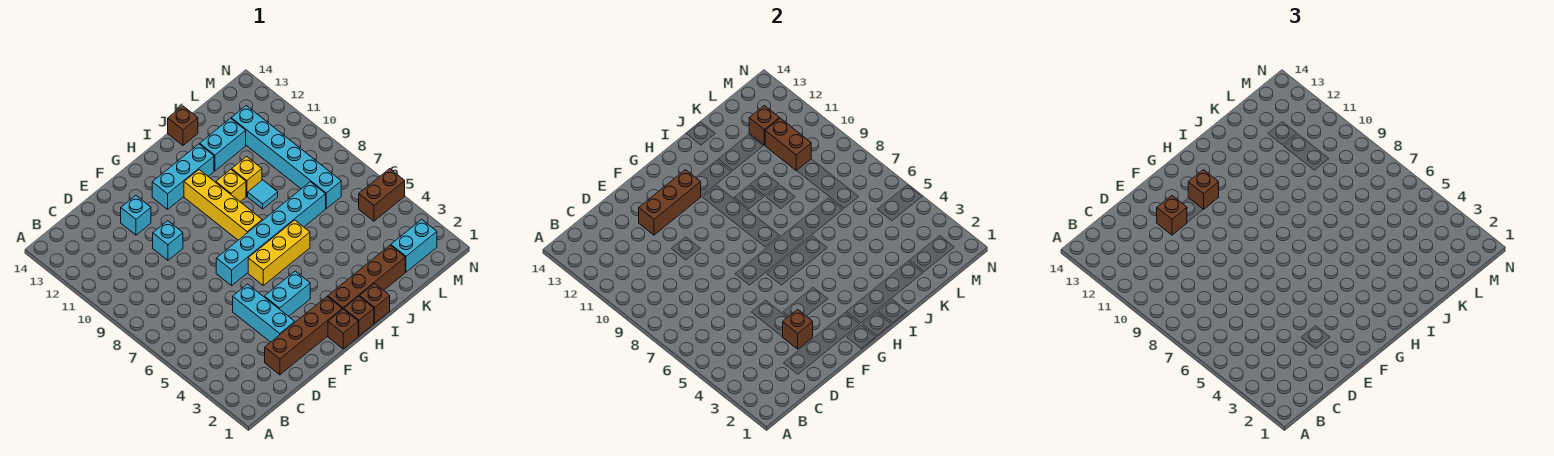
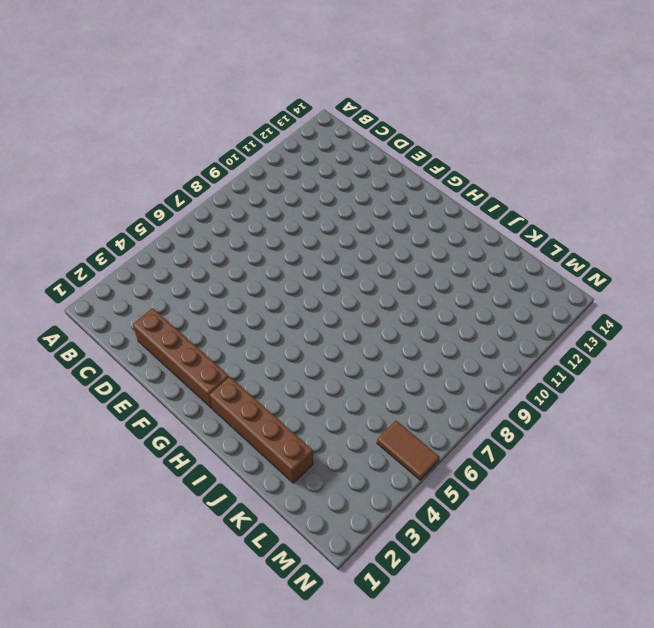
brown 1x2 tile [377,421,440,480] -> brown 1x2 brick [359,169,405,221]
none -> cyan 1x3 brick [233,284,295,342]
none -> cyan 1x1 brick [153,221,183,260]
none -> cyan 1x1 brick [121,195,151,235]

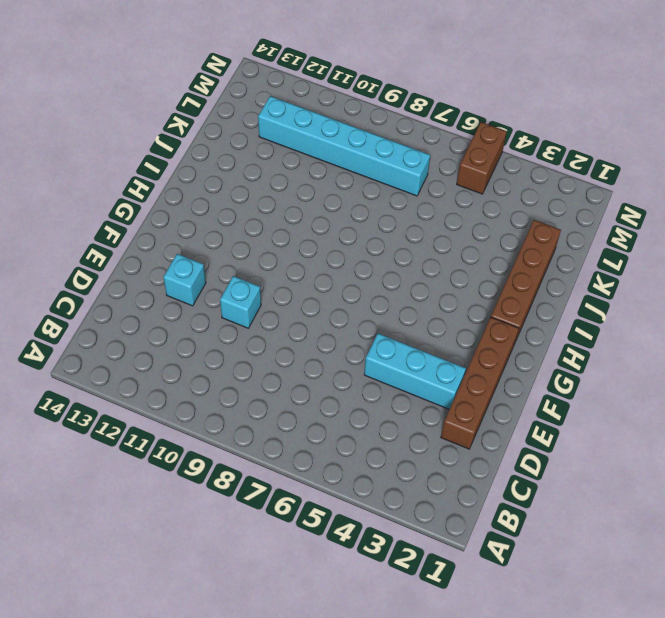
none -> cyan 1x2 brick [264,271,310,316]
none -> cyan 1x6 brick [216,182,326,286]
none -> brown 1x1 brick [328,309,358,349]

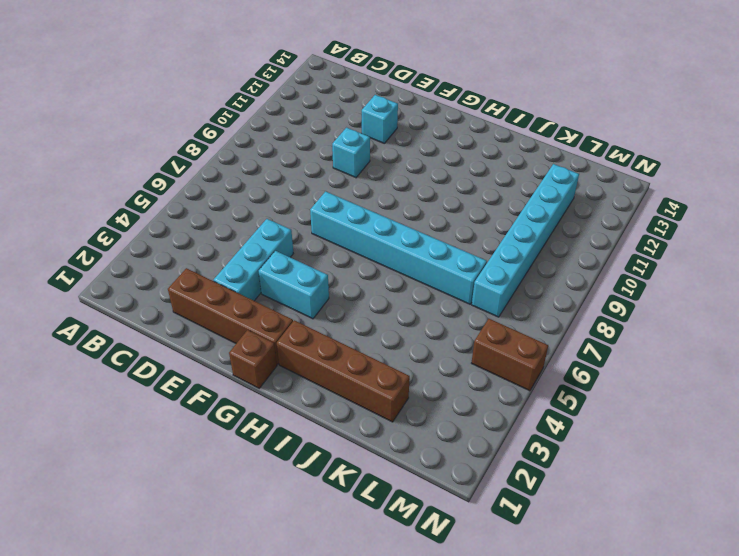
none -> yellow 1x3 brick [248,220,310,285]
none -> cyan 1x3 brick [152,144,214,209]
none -> brown 1x1 brick [344,296,374,336]

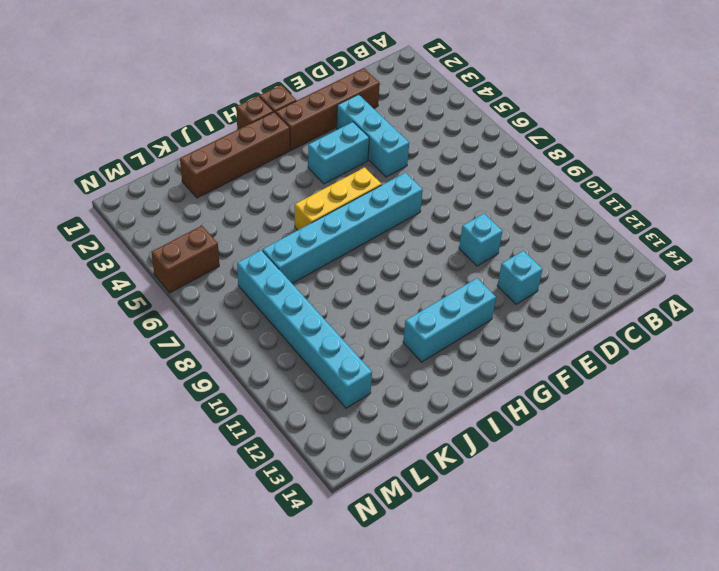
none -> yellow 1x4 brick [184,170,262,240]
none -> brown 1x1 brick [360,284,390,323]
none -> yellow 1x1 brick [216,170,246,202]

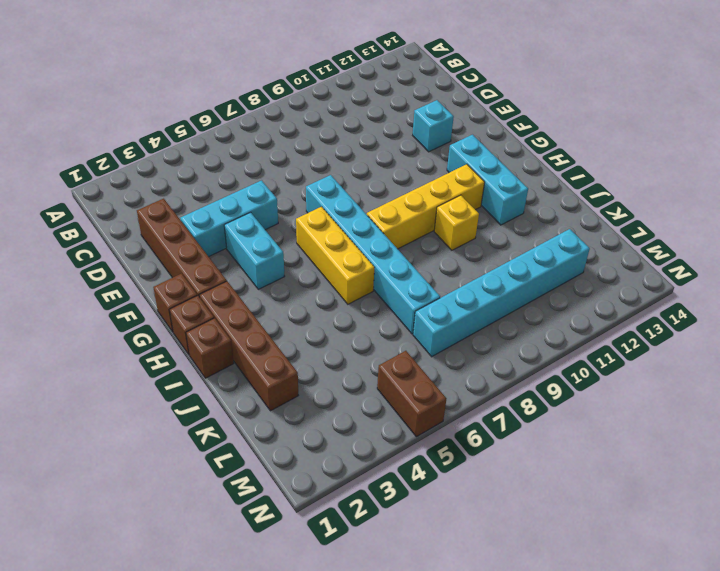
none -> cyan 1x1 brick [153,221,183,260]
none -> cyan 1x1 tile [248,180,278,209]
none -> yellow 1x1 brick [232,157,262,196]

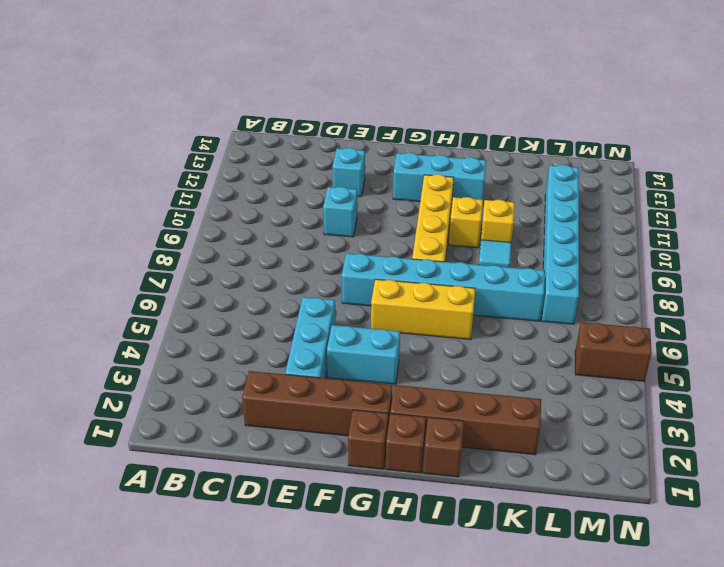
none -> cyan 1x2 brick [200,118,246,171]
none -> brown 1x1 brick [168,106,198,145]
none -> cyan 1x2 brick [391,220,437,272]

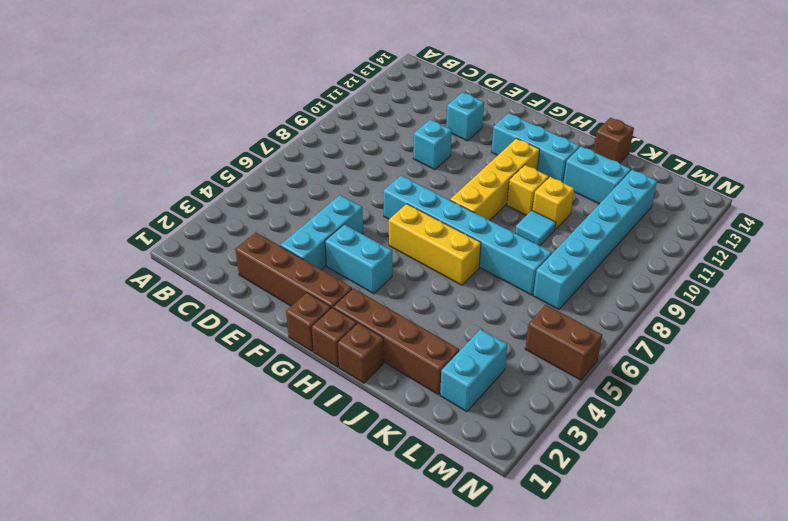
cyan 1x2 brick [440,329,507,412] -> cyan 1x2 brick turned to [391,220,437,272]
none -> brown 1x1 brick [783,310,813,349]
none -> brown 1x3 brick [639,170,701,235]
none -> brown 1x2 brick [765,118,811,171]

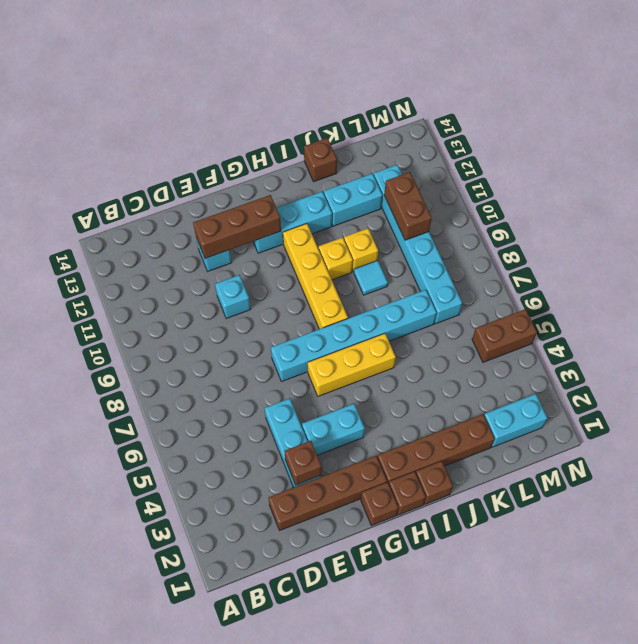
none -> brown 1x1 brick [749,106,779,145]
none -> brown 1x1 brick [1157,195,1187,235]
none -> brown 1x1 brick [1188,170,1219,209]

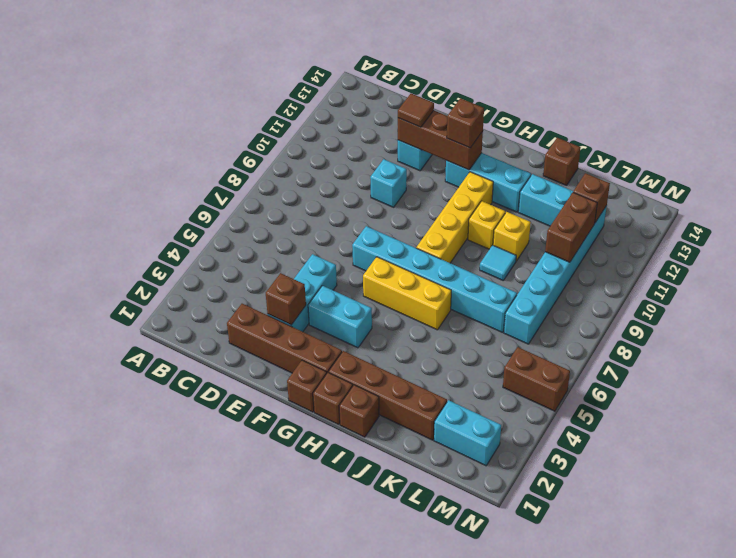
brown 1x1 tile [398,94,434,127] -> brown 1x1 brick [1157,195,1187,235]

